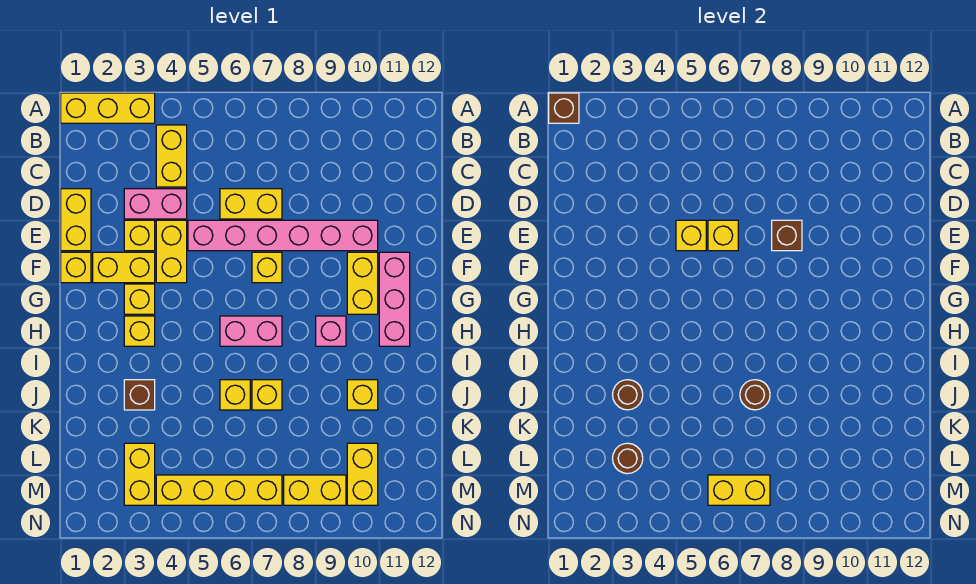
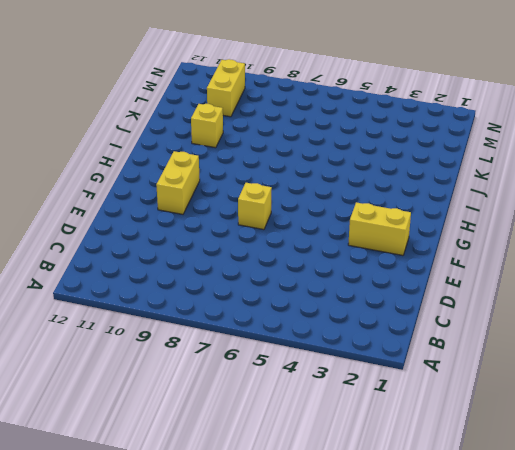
none -> yellow 1x3 brick [61,93,155,123]
none -> yellow 1x2 brick [156,125,187,187]
none -> yellow 1x2 brick [61,189,91,251]
none -> pink 1x2 brick [124,189,187,219]

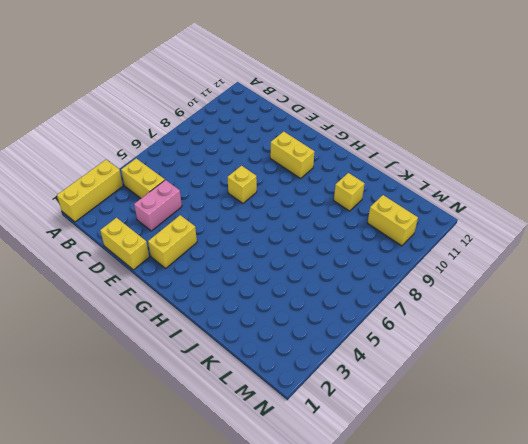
none -> yellow 1x2 brick [220,189,282,219]
none -> yellow 1x1 brick [124,220,155,251]
none -> yellow 1x2 brick [156,220,187,283]
none -> pink 1x6 brick [188,220,378,251]

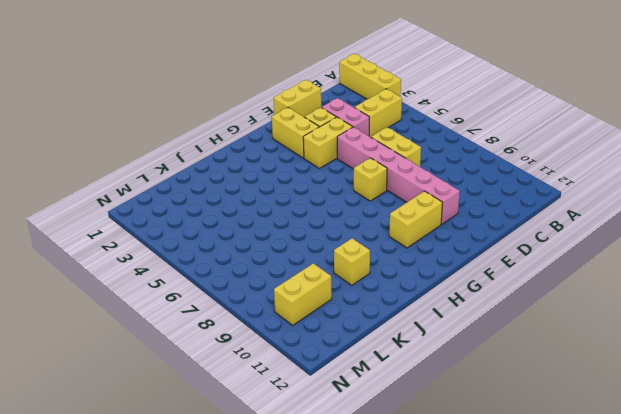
none -> yellow 1x1 brick [61,252,91,283]
none -> pink 1x3 brick [379,252,410,346]
none -> yellow 1x1 brick [124,284,155,314]
none -> yellow 1x1 brick [124,316,155,346]

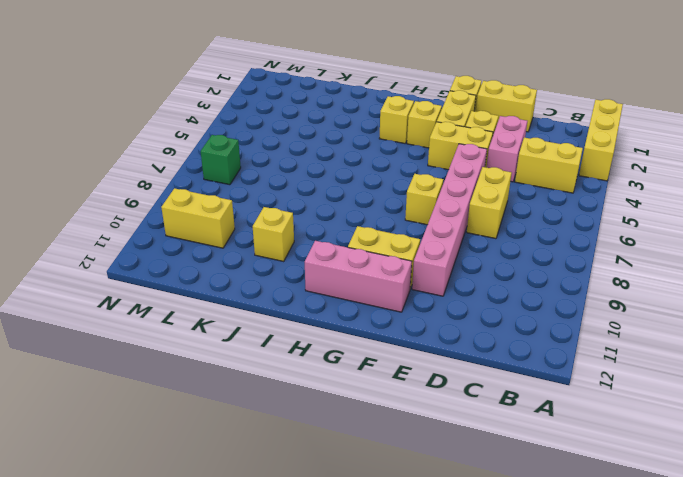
green 1x1 brick [201,135,241,185] -> yellow 1x4 brick [156,475,282,505]
none -> pink 1x2 brick [220,316,282,346]
none -> pink 1x1 brick [316,316,346,346]
none -> brown 1x1 brick [124,380,155,410]
none -> yellow 1x1 brick [220,380,250,410]

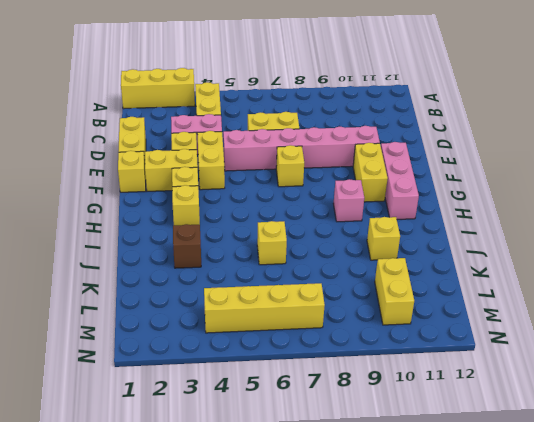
none -> pink 1x2 brick [220,316,282,346]
none -> yellow 1x1 brick [252,380,282,410]
none -> yellow 1x2 brick [124,443,155,505]
none -> yellow 1x2 brick [284,475,346,505]

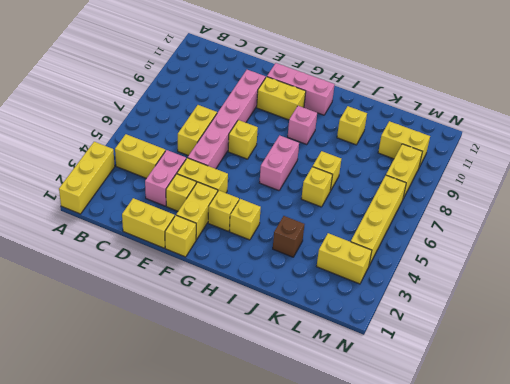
none -> brown 1x1 brick [549,93,579,123]
none -> yellow 1x1 brick [676,220,706,251]
none -> yellow 1x1 brick [708,220,738,251]
none -> brown 1x1 brick [772,220,802,251]

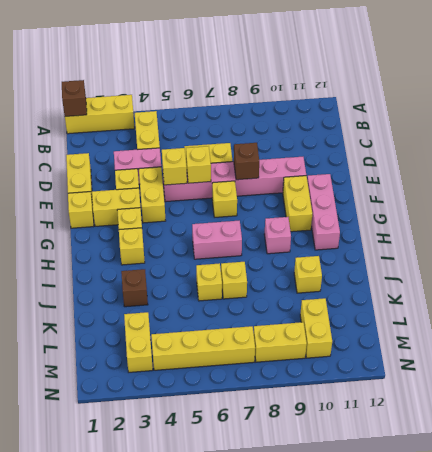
none -> brown 1x1 round brick [613,380,643,410]
none -> brown 1x1 round brick [740,380,770,410]
none -> brown 1x1 round brick [613,443,643,474]
none -> yellow 1x2 brick [708,475,770,505]

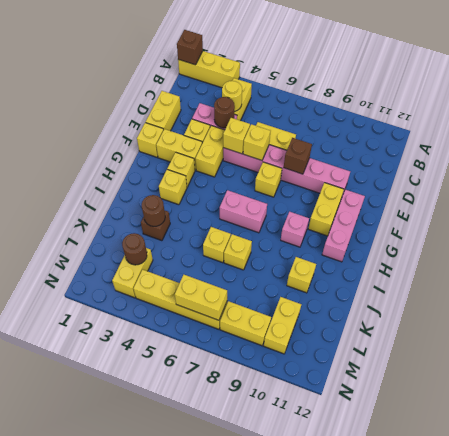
yellow 1x1 round brick [222,81,242,112] -> none
brown 1x1 round brick [214,97,235,128] -> brown 1x1 round brick moved to [740,380,770,410]

